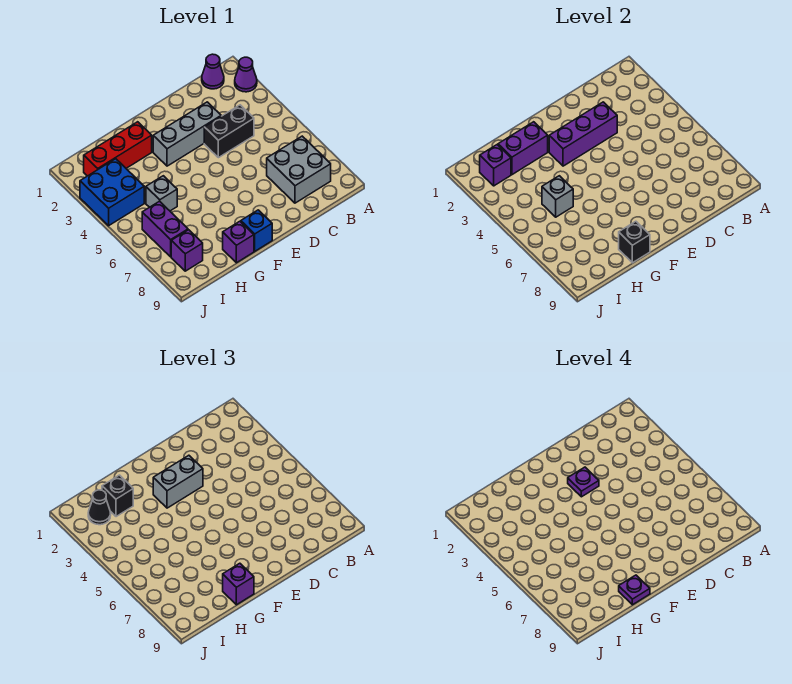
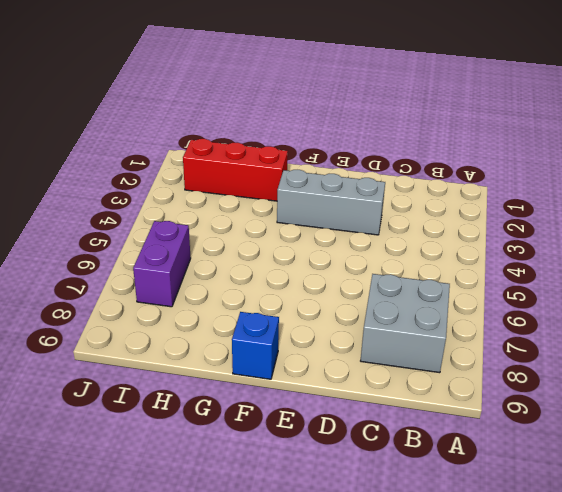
none -> purple 1x1 cone [235,57,257,92]
none -> purple 1x1 cone [202,54,224,89]
none -> black 1x2 brick [204,105,254,158]

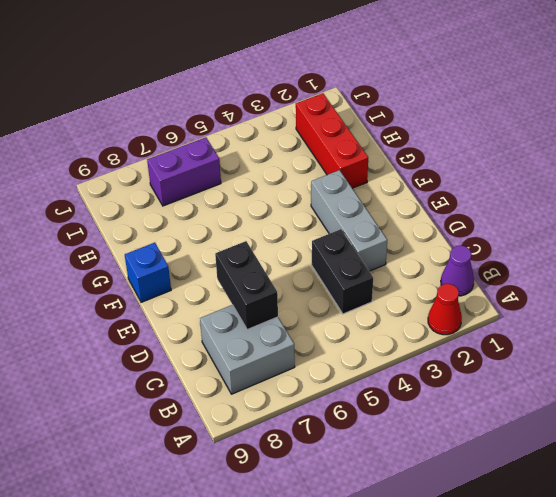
red 1x1 cone [428,284,462,335] -> purple 1x1 cone [235,57,257,92]
black 1x2 brick [215,241,278,330] -> none
none -> purple 1x1 brick [223,221,254,263]
none -> grey 1x1 brick [146,176,177,211]
none -> blue 2x2 brick [80,159,144,226]

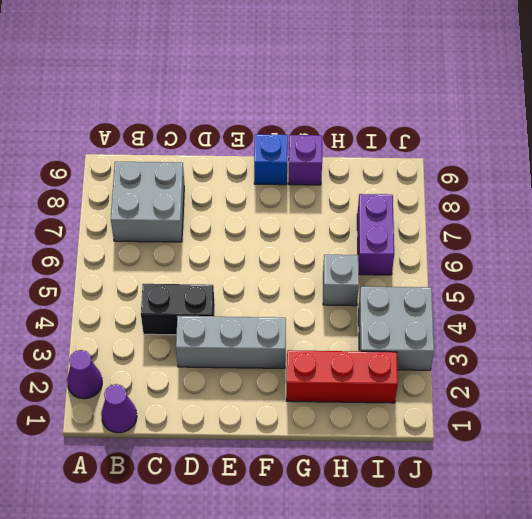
grey 2x2 brick [359,287,434,370] -> blue 2x2 brick [80,159,144,226]
none -> purple 1x1 brick [171,230,203,271]
none -> purple 1x3 brick [549,102,617,166]
none -> purple 1x2 brick [498,122,548,175]

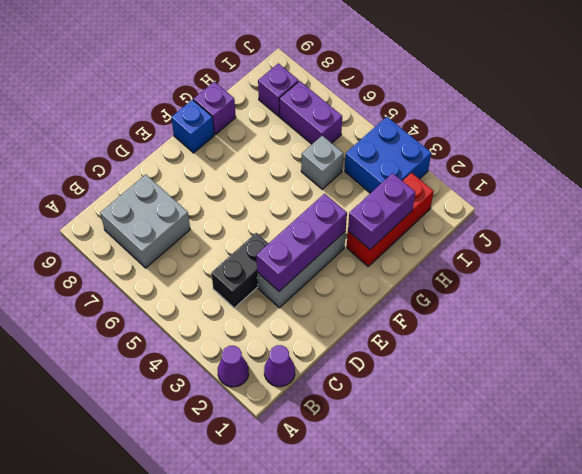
none -> black 1x1 brick [619,221,650,263]
none -> grey 1x1 brick [542,176,573,217]
none -> purple 1x1 brick [480,145,511,186]

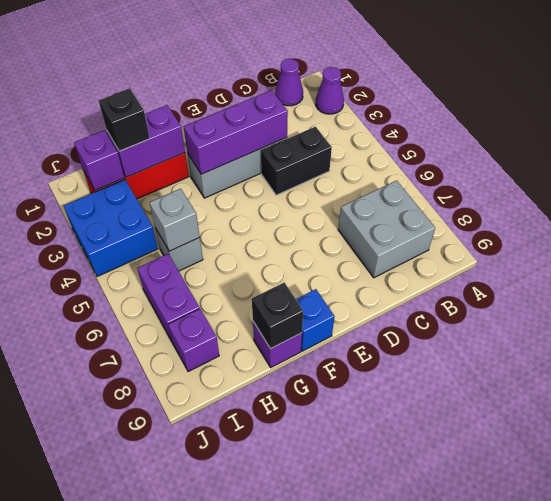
none -> grey 1x2 brick [153,455,203,508]
none -> purple 1x1 brick [223,563,254,605]
none -> black 1x1 cone [88,490,111,525]

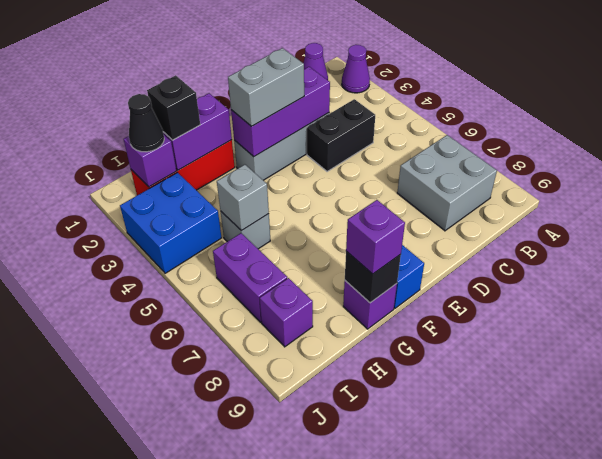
none -> purple 1x1 plate [568,467,599,497]
none -> purple 1x1 plate [619,575,650,605]

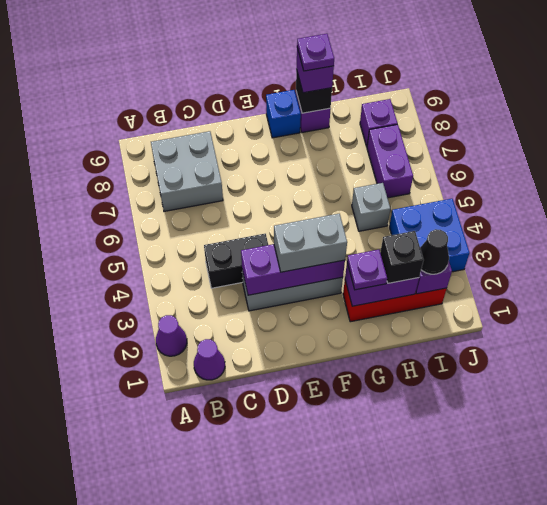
purple 1x1 plate [347,250,387,290] -> purple 1x1 plate moved to [568,467,599,497]
none -> grey 1x1 brick [542,176,573,217]

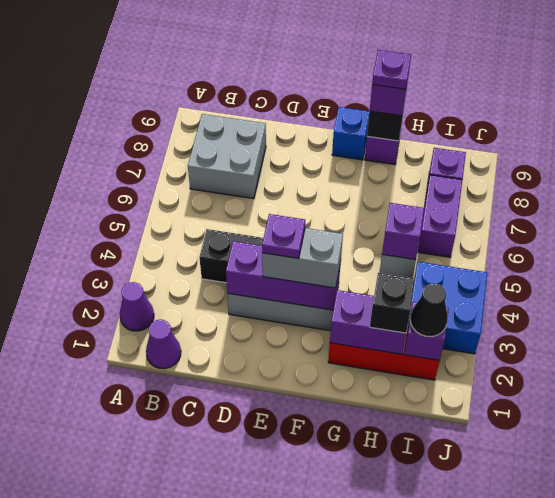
purple 1x1 brick [382,203,424,260] -> grey 1x1 brick [542,176,573,217]

